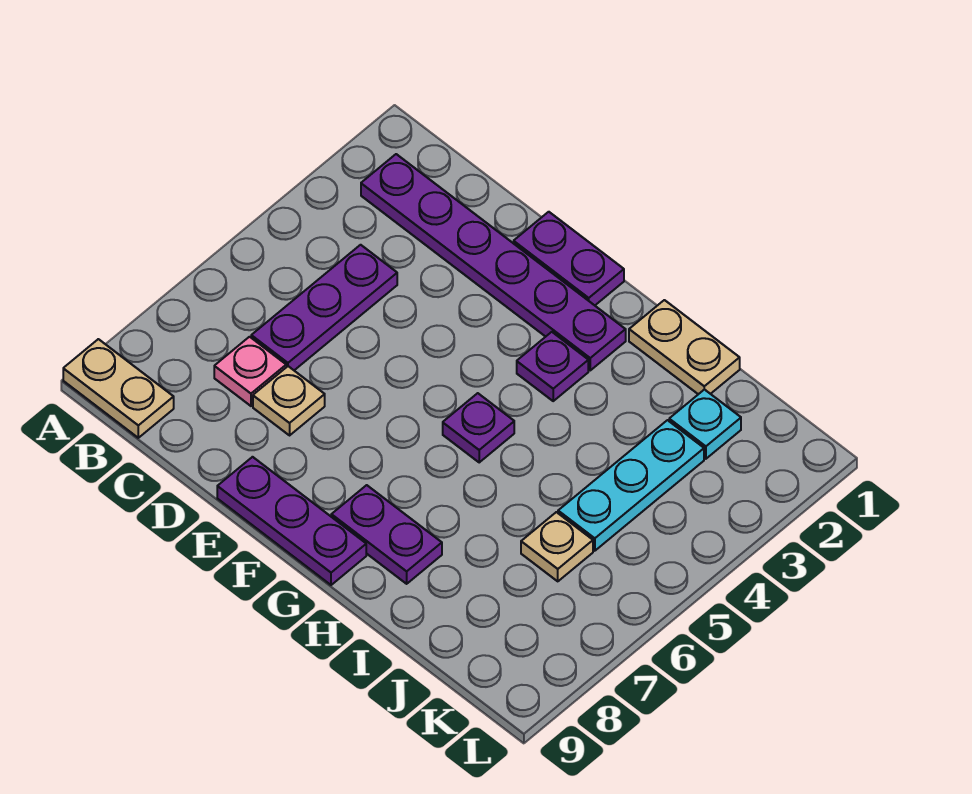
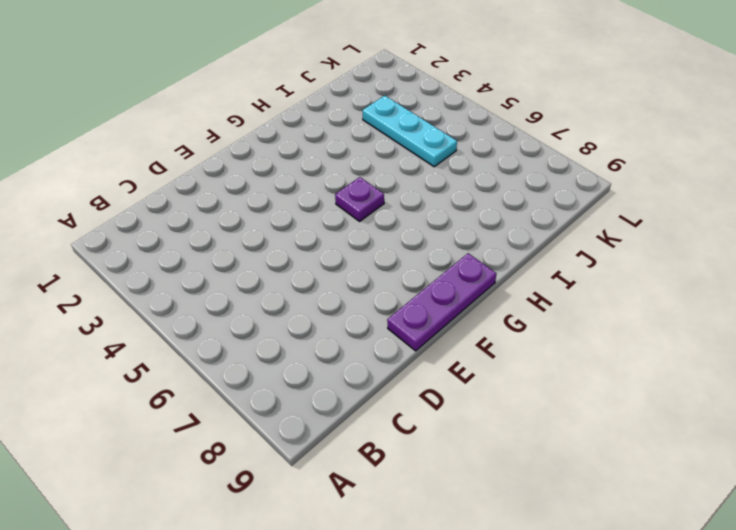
none -> tan 1x2 plate [63,339,174,438]
none -> purple 1x6 plate [361,154,626,370]
none -> purple 1x3 plate [251,245,397,370]

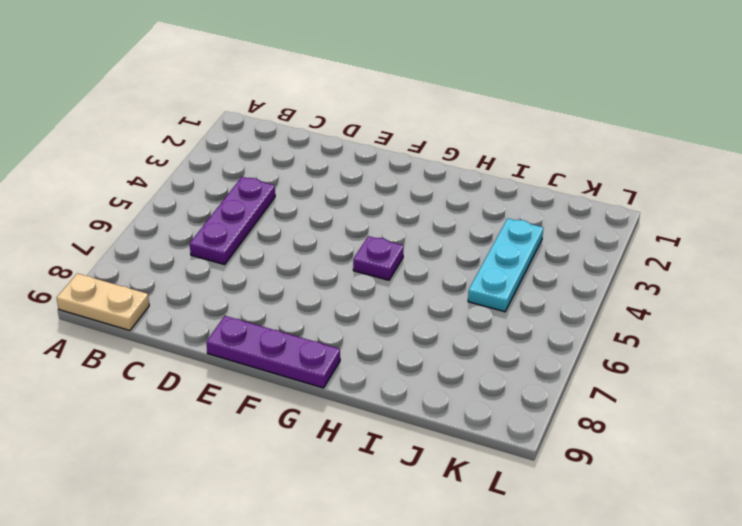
none -> purple 1x6 plate [361,154,626,370]
none -> pink 1x1 plate [214,337,286,406]
none -> tan 1x1 plate [253,366,325,435]

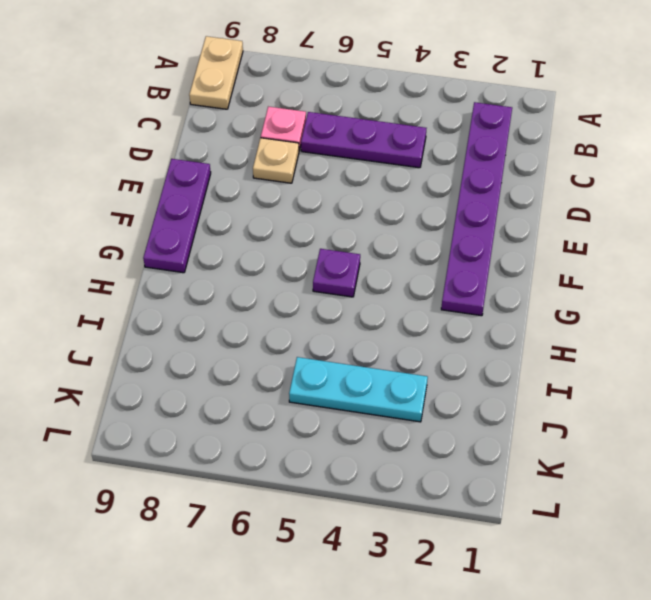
none -> purple 1x2 plate [514,212,624,305]
none -> purple 1x1 plate [517,332,588,401]
none -> purple 1x2 plate [331,485,442,584]

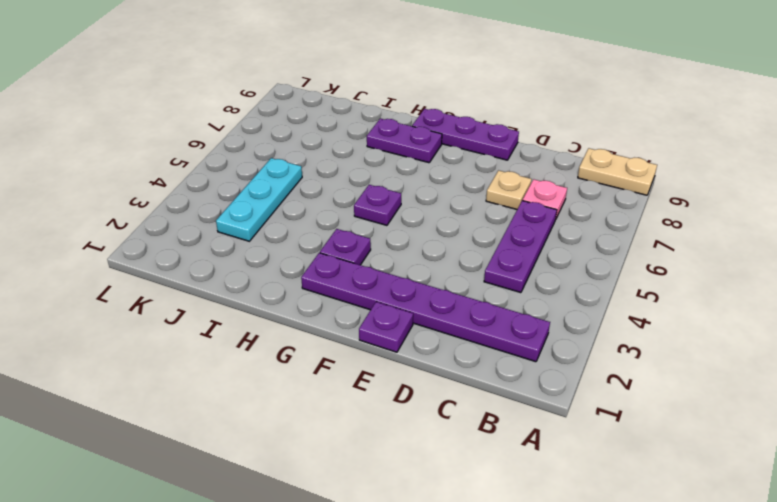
purple 1x1 plate [359,302,413,352] -> purple 1x2 plate [514,212,624,305]
none -> tan 1x2 plate [629,300,740,394]
none -> cyan 1x1 plate [669,389,741,459]
none -> tan 1x1 plate [521,512,593,581]

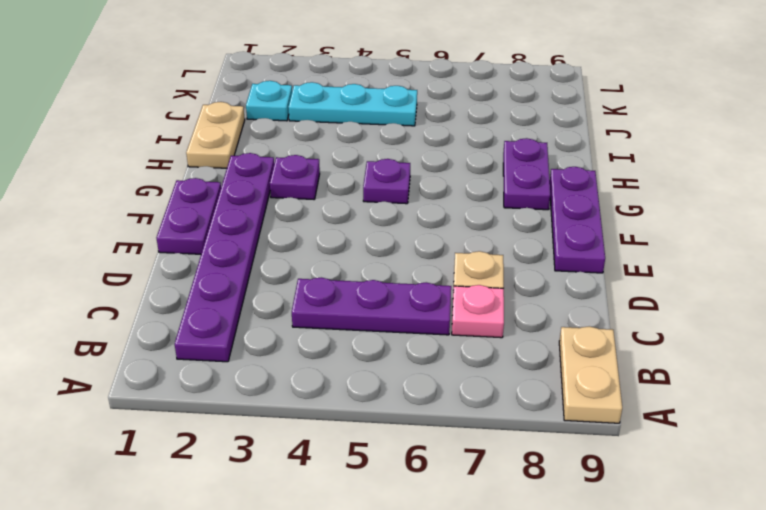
none -> tan 1x1 plate [521,512,593,581]

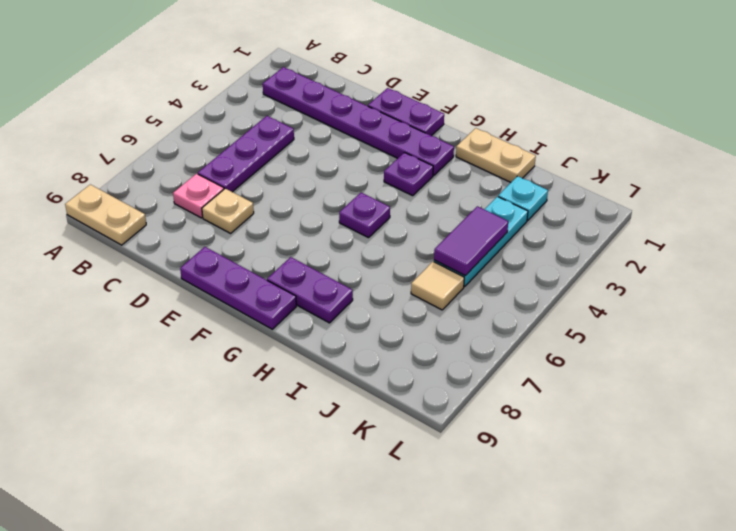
purple 1x2 tile [434,206,508,276] -> none
tan 1x1 tile [411,262,464,310] -> tan 1x1 plate [521,512,593,581]

